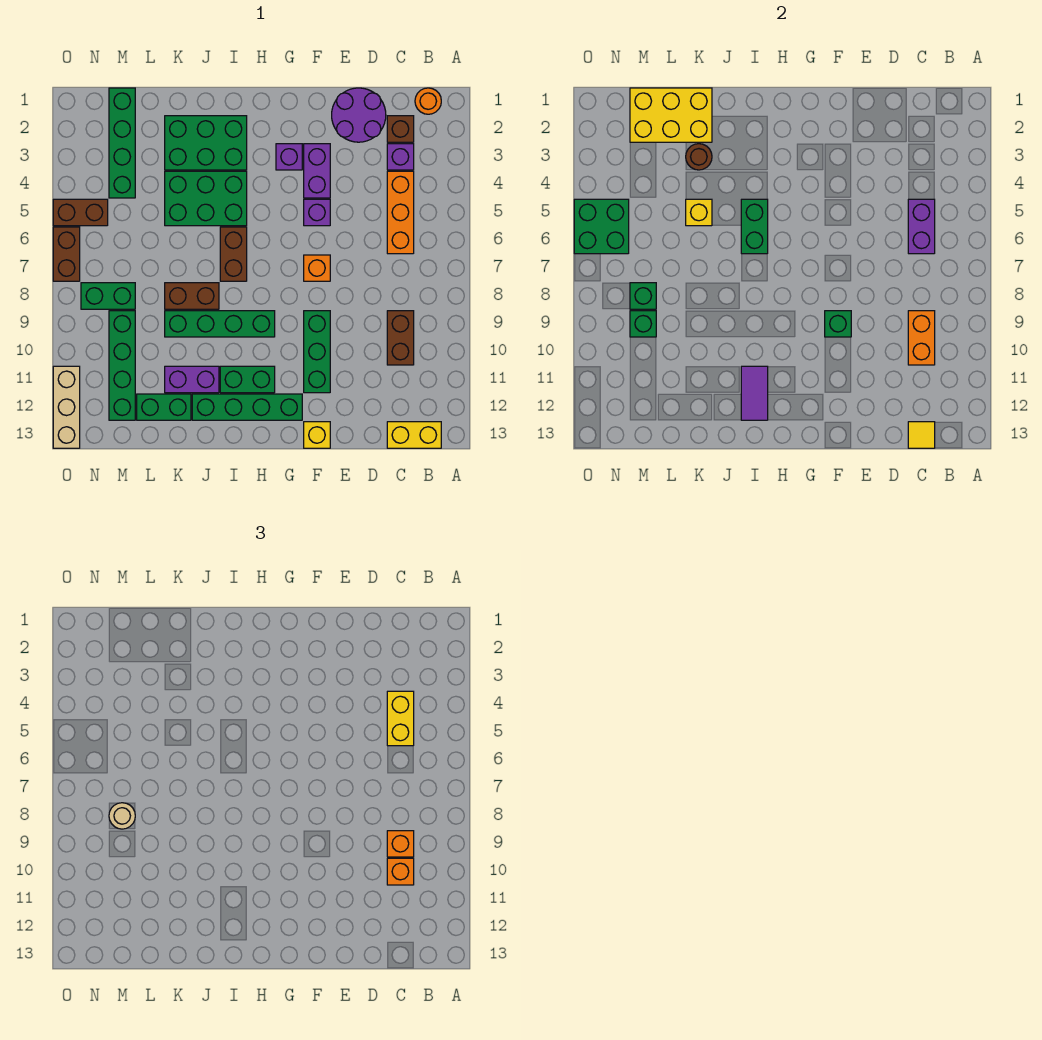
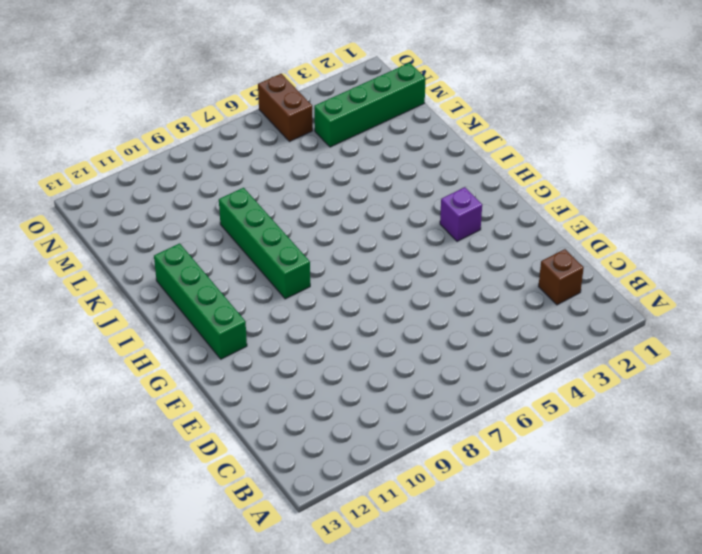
none -> orange 1x1 round brick [415,88,441,114]
none -> yellow 1x2 brick [387,422,441,448]
none -> purple 1x1 brick [387,144,414,170]
none -> orange 1x3 brick [387,171,414,254]

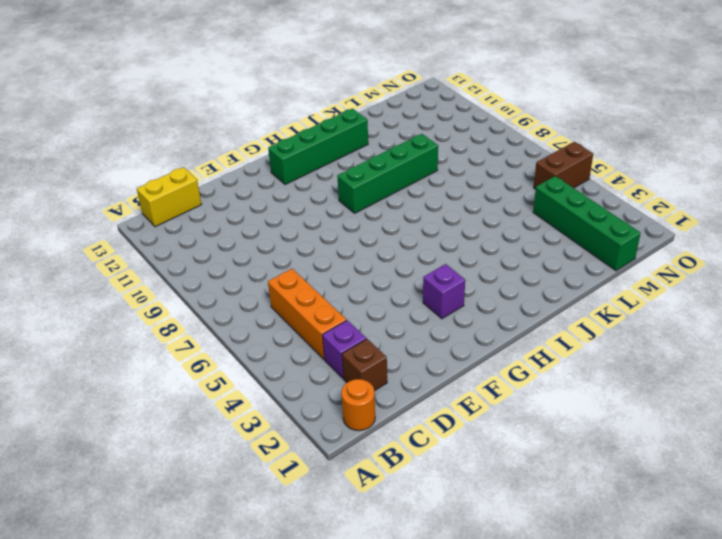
none -> brown 1x2 brick [387,311,414,365]
none -> purple 2x2 round brick [332,88,386,142]
none -> purple 1x2 brick [304,144,330,198]
none -> purple 1x1 brick [304,199,330,226]

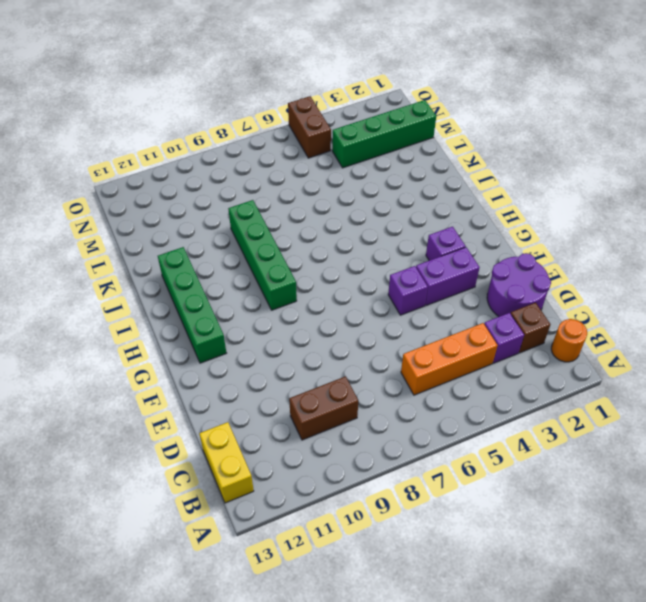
none -> orange 1x1 brick [304,255,330,281]
none -> green 1x3 brick [304,311,330,393]
none -> yellow 1x1 brick [304,422,330,448]
none -> green 1x2 brick [220,366,275,393]

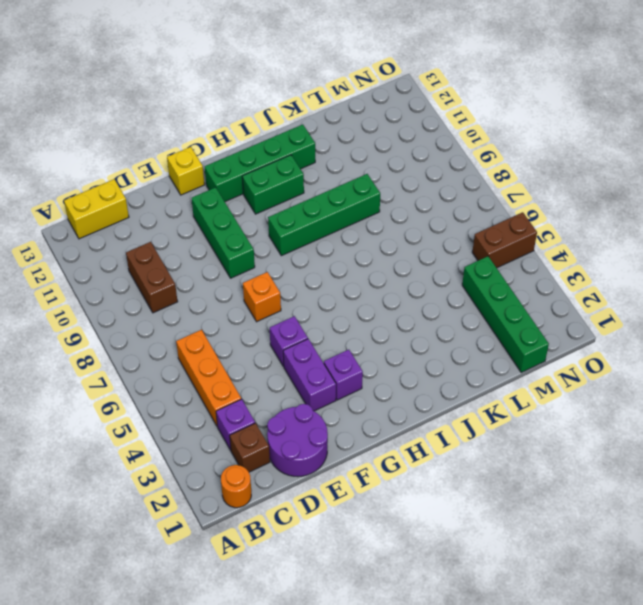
none -> green 2x3 brick [165,116,247,170]
none -> green 2x3 brick [165,171,247,226]
none -> brown 1x2 brick [220,227,247,281]
none -> brown 1x2 brick [165,283,219,309]

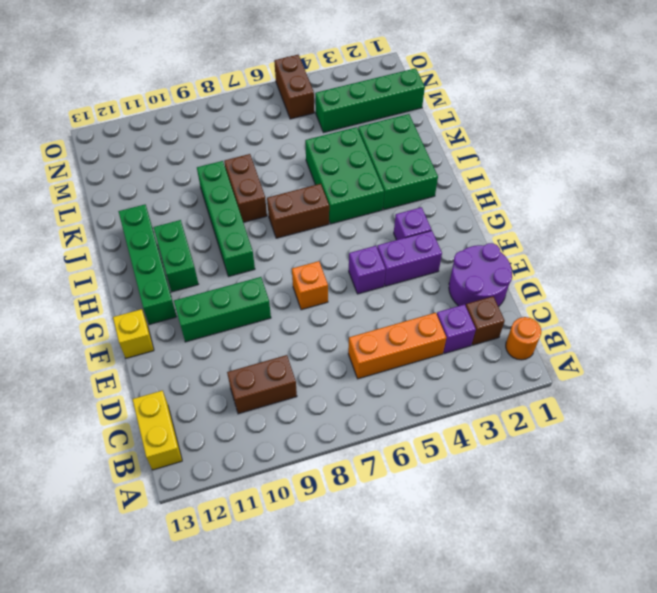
none -> purple 1x2 brick [165,366,219,393]
none -> green 1x2 brick [137,394,191,420]
none -> green 1x2 brick [81,283,135,309]
none -> green 1x4 brick [109,311,135,420]

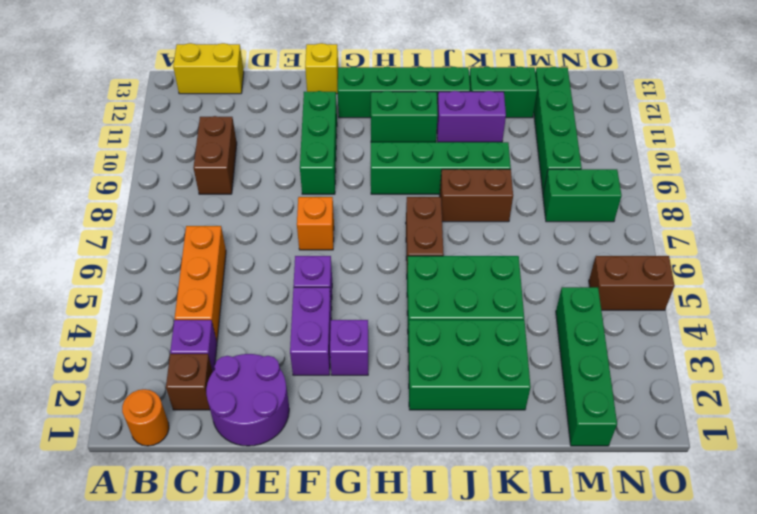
none -> brown 1x2 brick [53,227,80,281]
none -> tan 1x3 brick [53,366,80,448]
none -> purple 1x2 brick [908,199,935,254]
none -> orange 1x2 brick [908,311,935,365]

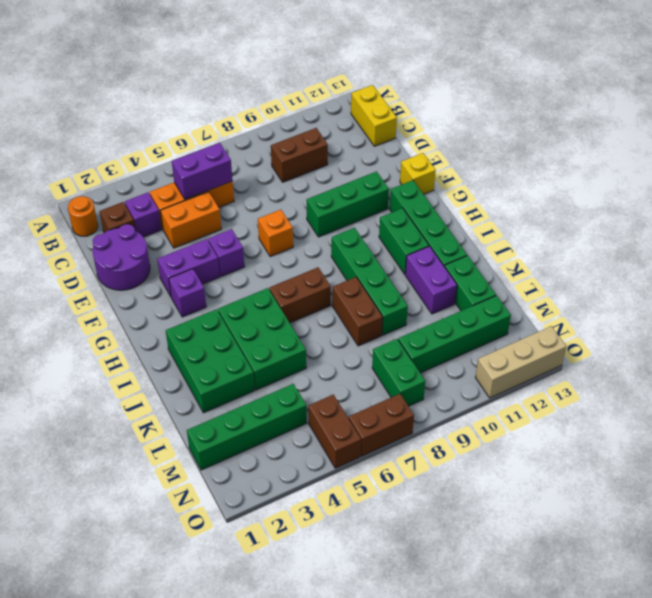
orange 1x2 brick [161,192,221,248] -> orange 1x2 brick moved to [908,311,935,365]
none -> yellow 1x1 tile [908,422,935,448]
none -> green 1x1 brick [825,311,851,337]
none -> green 1x2 brick [741,199,768,254]
none -> purple 1x2 tile [741,366,768,420]

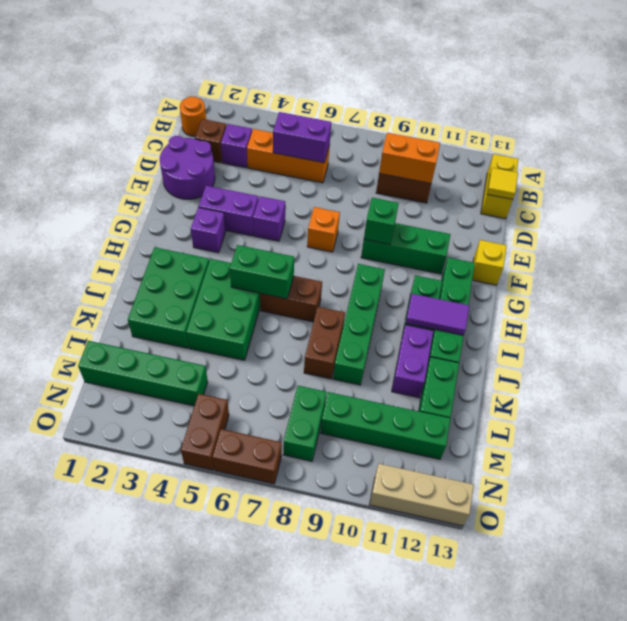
none -> yellow 2x3 brick [630,88,712,142]
none -> brown 1x1 round brick [686,144,712,170]
none -> yellow 1x1 brick [686,199,712,226]
none -> green 1x1 brick [630,283,656,309]

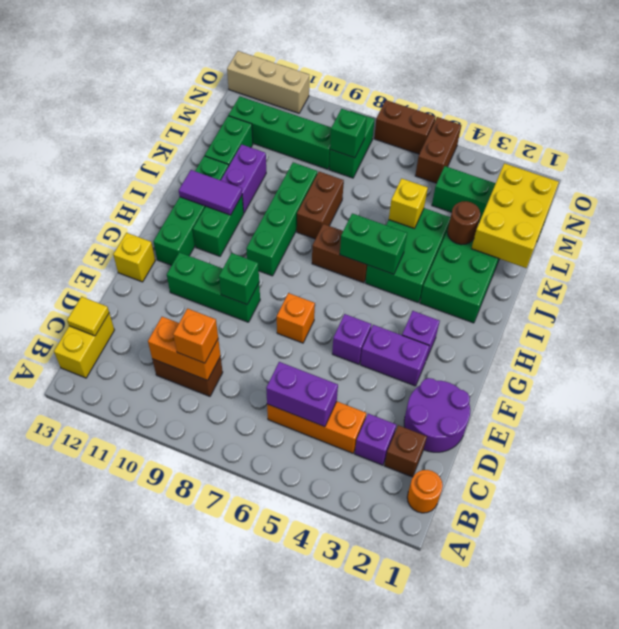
none -> green 1x1 brick [630,311,656,337]
none -> green 2x2 brick [574,199,629,254]
none -> yellow 1x2 brick [387,691,414,746]
none -> orange 1x1 brick [387,858,414,885]

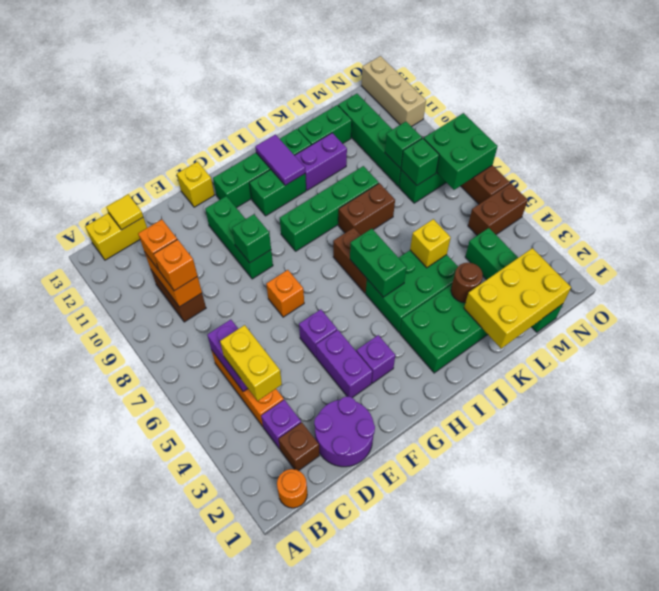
green 2x2 brick [424,113,498,190] -> green 2x2 brick moved to [574,199,629,254]
none -> tan 1x1 round brick [109,803,135,829]

